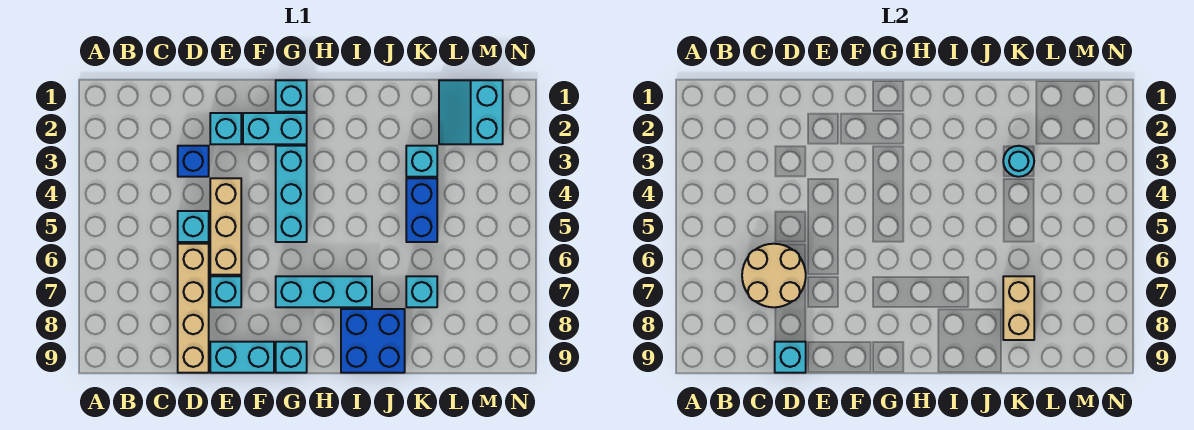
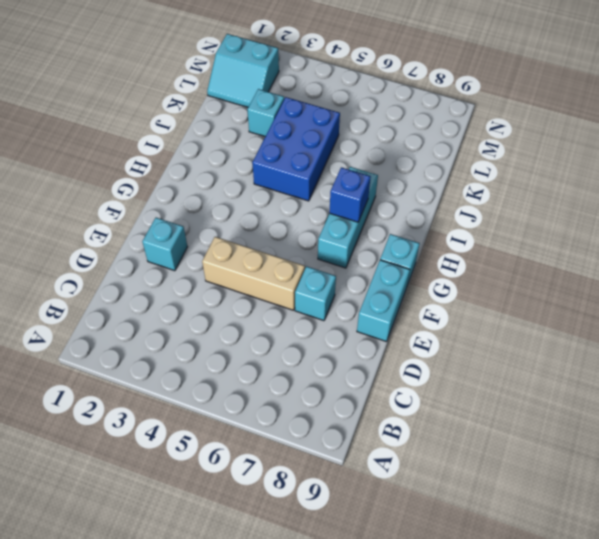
blue 1x1 brick [329,167,371,222] -> blue 1x1 brick moved to [178,146,209,177]
blue 2x3 brick [252,97,340,201] -> blue 1x2 brick [406,178,437,242]
none -> cyan 1x1 brick [178,211,209,242]
none -> tan 1x4 brick [178,244,209,373]
none -> cyan 1x2 brick [243,113,307,144]

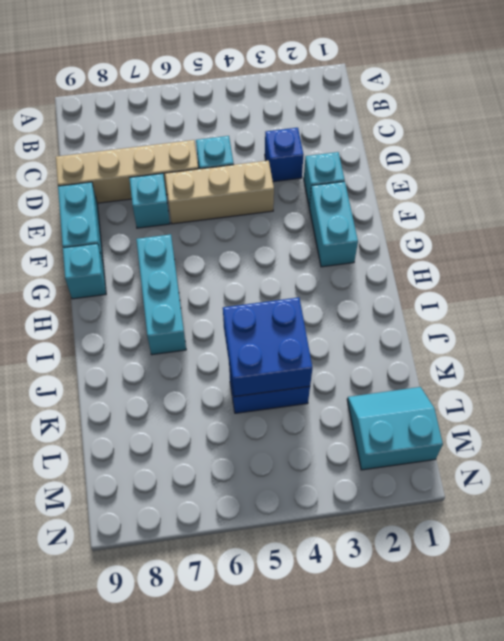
blue 2x2 brick [223,297,312,397] -> blue 2x2 brick moved to [341,309,405,373]
none -> cyan 1x1 brick [276,80,307,112]
none -> cyan 1x3 brick [276,146,307,242]
none -> cyan 1x1 brick [406,146,437,177]

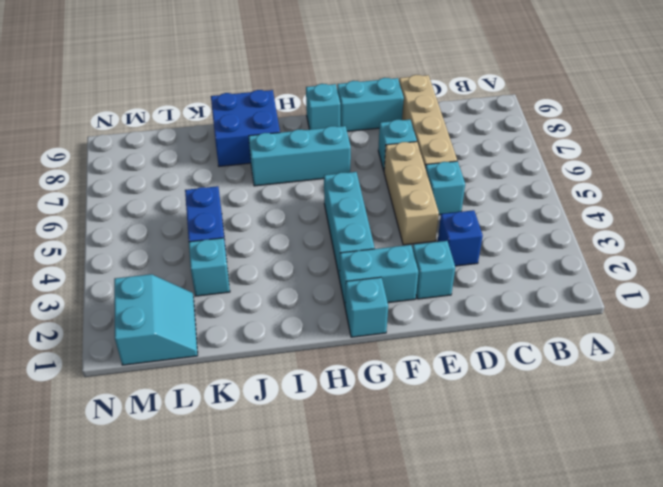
none -> cyan 1x1 brick [406,276,437,307]
none -> tan 2x2 round brick [742,244,806,307]
none -> cyan 1x1 brick [775,342,806,373]

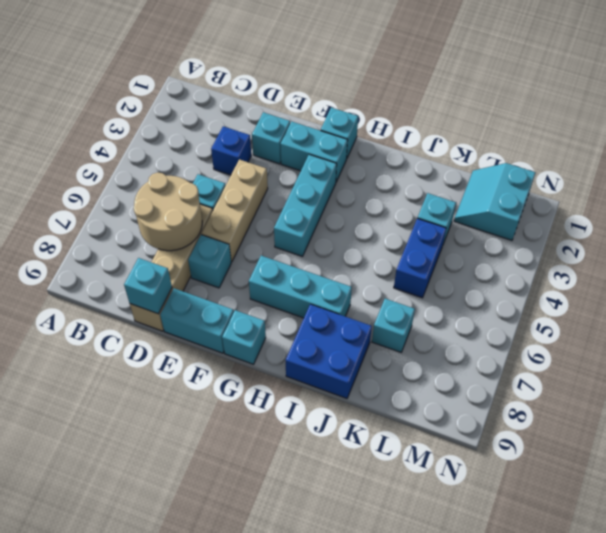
none -> cyan 1x1 round brick [1003,146,1034,177]
none -> tan 1x2 brick [1003,276,1034,340]

